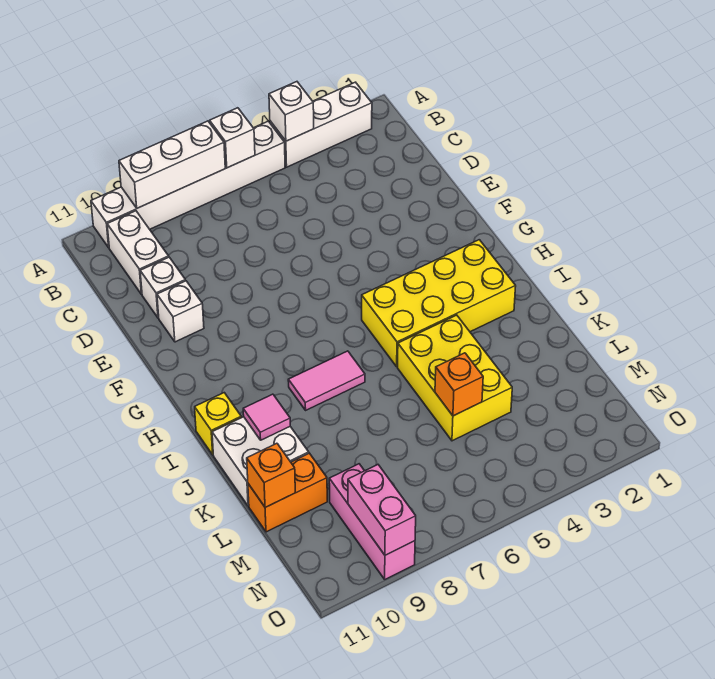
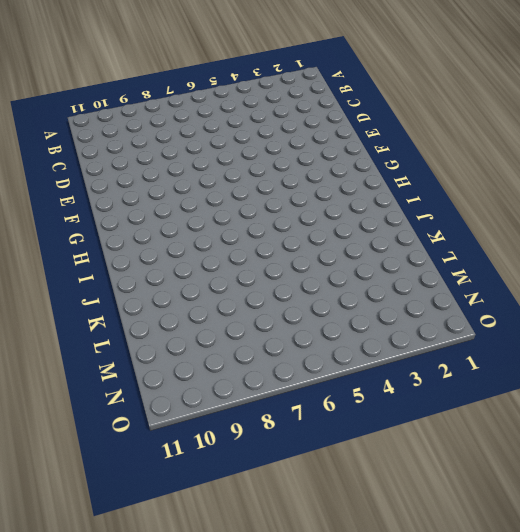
none -> white 1x3 brick [270,82,372,167]
none -> white 1x6 brick [91,121,285,248]
none -> white 1x2 brick [107,211,169,294]

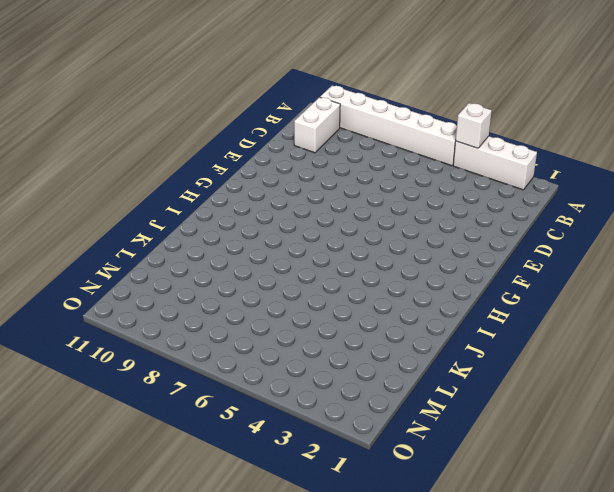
none -> white 1x1 brick [140,257,185,318]
none -> white 1x1 brick [157,281,204,342]
none -> yellow 2x4 brick [362,240,516,367]

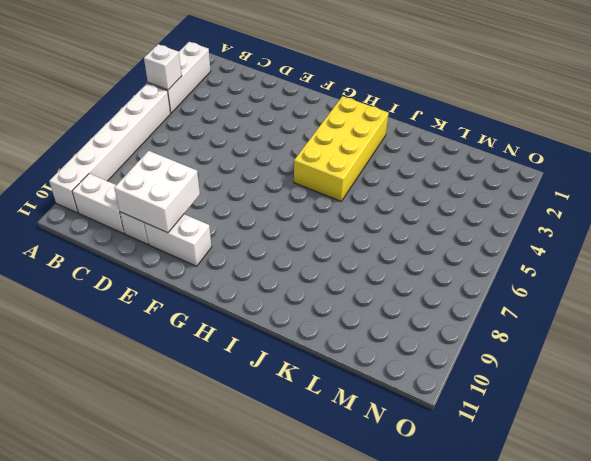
white 2x2 brick [114,151,200,233] -> white 2x2 brick moved to [212,417,309,506]
white 1x2 brick [145,214,212,266] -> white 1x1 brick [157,281,204,342]
none -> pink 1x2 tile [288,351,365,410]
none -> yellow 1x1 brick [195,393,241,455]
none -> yellow 2x3 brick [398,315,512,441]

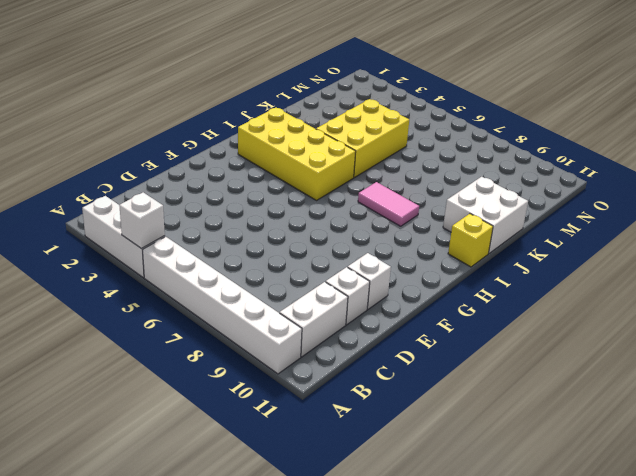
none -> orange 1x2 brick [248,453,327,532]
none -> pink 1x3 brick [329,464,415,579]
none -> white 1x1 brick [210,108,255,168]

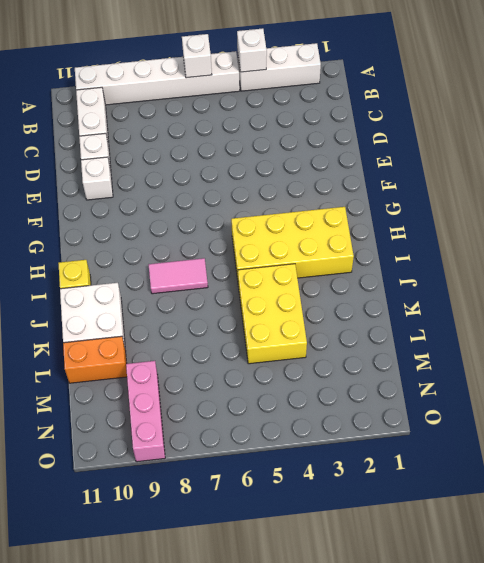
none -> white 1x3 brick [119,121,225,208]
none -> pink 1x1 tile [243,394,290,440]
none -> orange 1x1 brick [435,353,483,416]

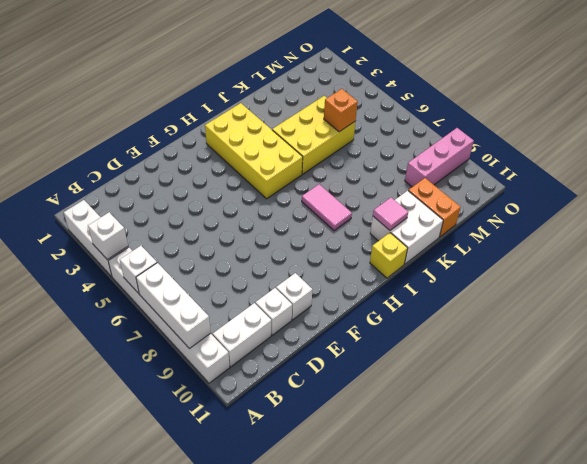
none -> orange 1x1 brick [247,443,295,507]
none -> pink 1x2 brick [348,465,416,555]

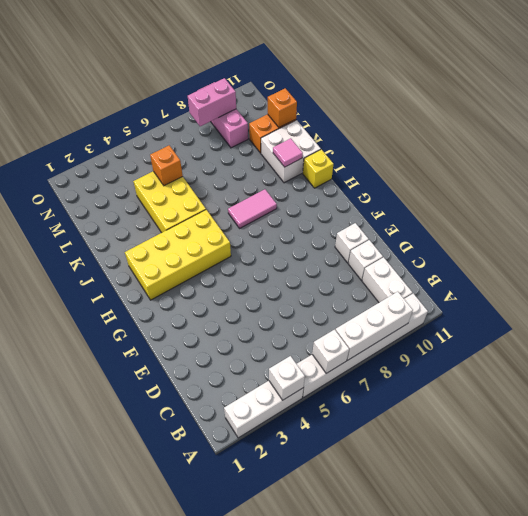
pink 1x2 brick [188,78,236,126] -> pink 1x2 brick turned to [348,465,416,555]

